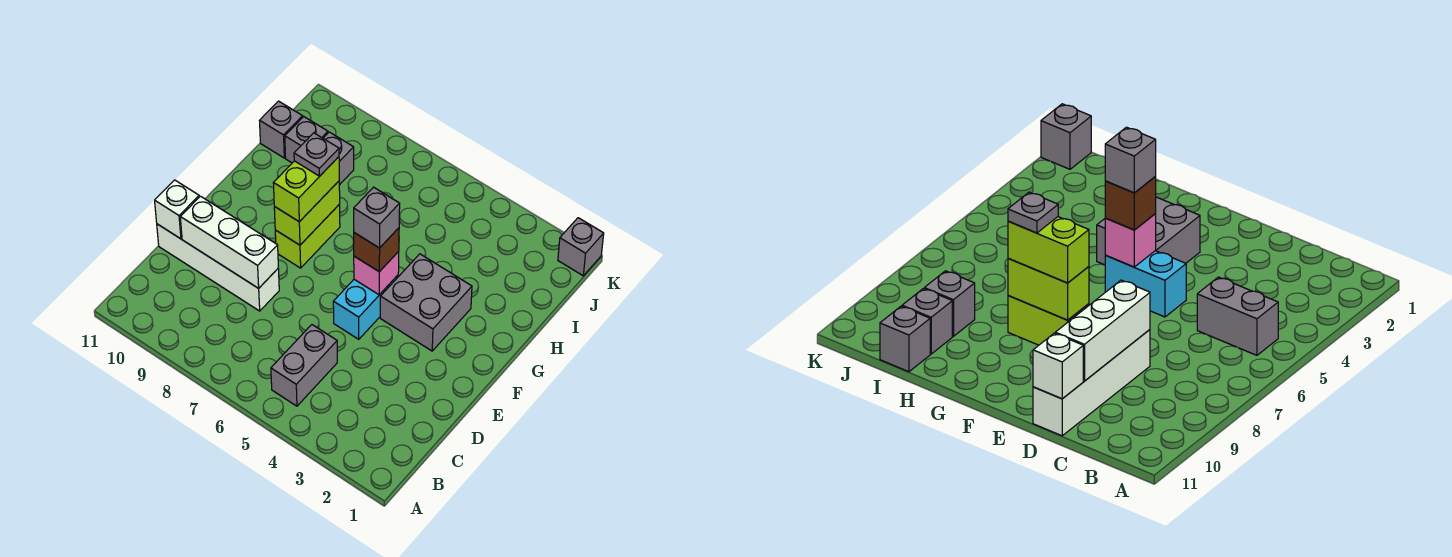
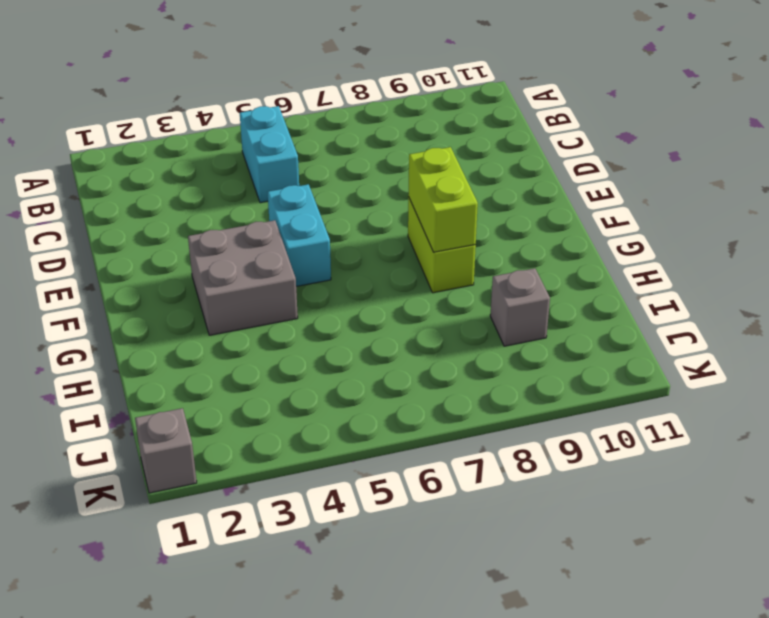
cyan 1x2 brick [240,106,299,203] -> grey 1x2 brick [271,325,337,406]
none -> white 1x4 brick [157,224,279,311]
none -> grey 1x1 brick [285,117,328,163]
none -> grey 1x1 brick [260,101,303,158]

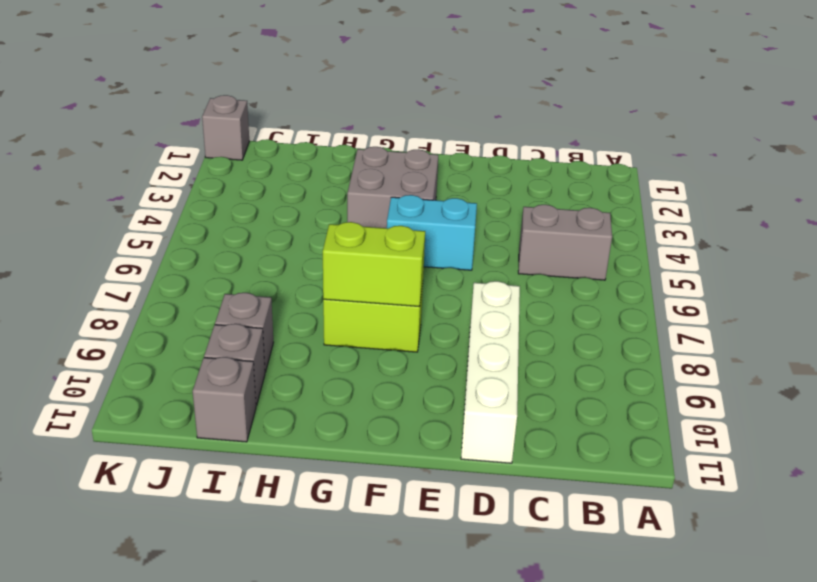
none -> white 1x3 brick [180,196,278,288]
none -> white 1x1 brick [155,180,199,239]
none -> pink 1x1 brick [354,252,399,295]

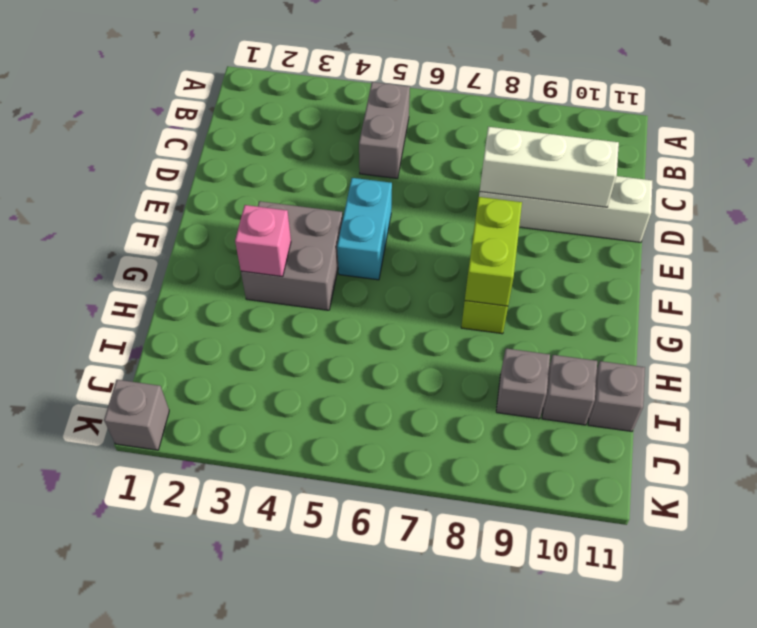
pink 1x1 brick [235,205,291,277] -> pink 1x1 brick moved to [354,252,399,295]
none -> white 1x1 brick [155,180,199,239]
none -> brown 1x1 brick [354,228,399,272]
none -> lime 1x2 brick [273,157,339,222]

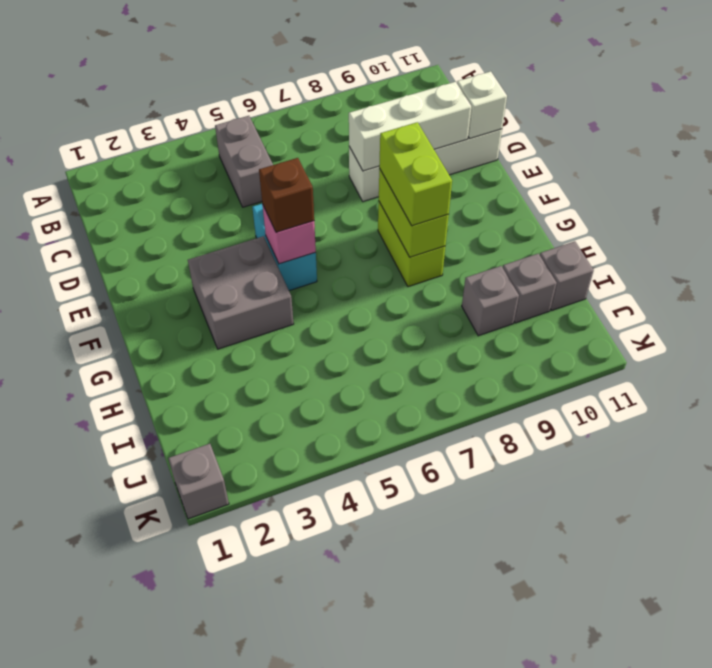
none -> grey 1x1 brick [354,187,400,248]
none -> grey 1x1 plate [294,133,339,176]

